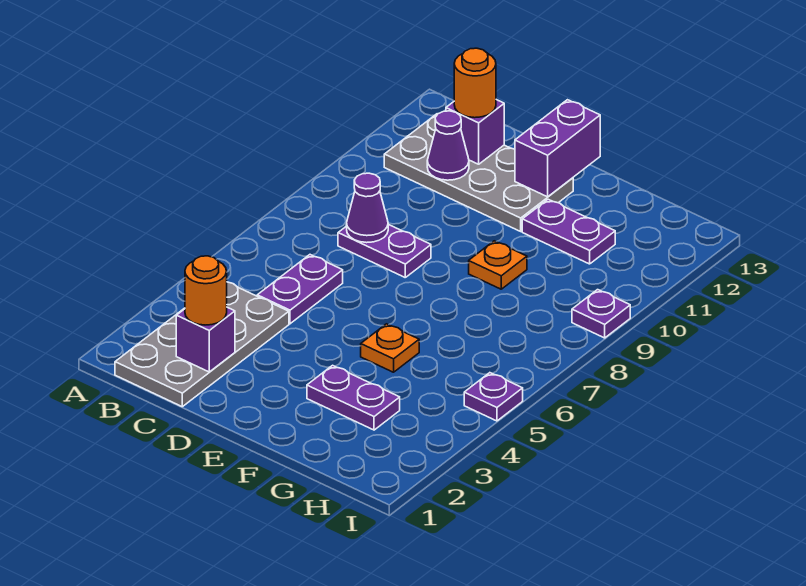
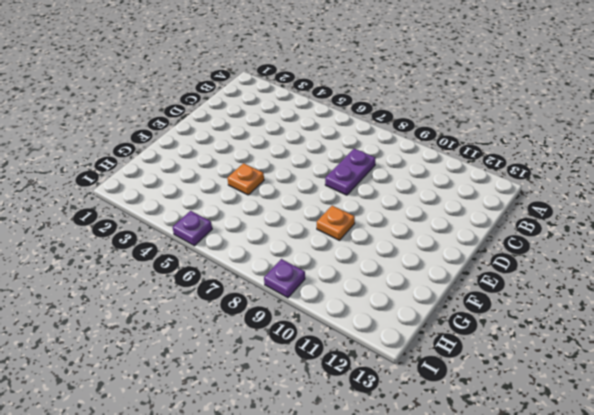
none -> grey 2x4 plate [115,282,289,407]
none -> grey 2x4 plate [384,114,573,231]
none -> purple 1x2 plate [257,255,343,324]

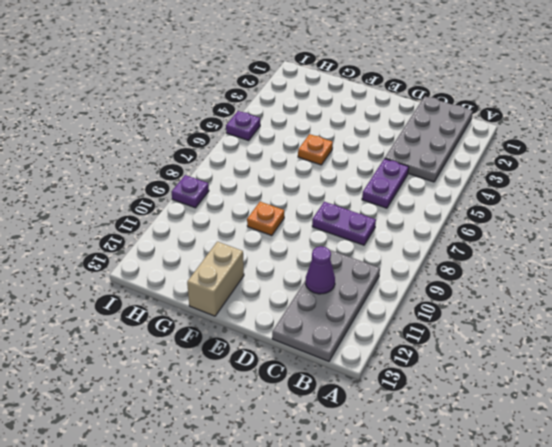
grey 2x4 plate [272,250,380,361] -> grey 2x4 plate turned to [384,114,573,231]
tan 1x2 brick [187,242,244,316] -> none
none -> purple 1x2 plate [307,365,400,430]
none -> purple 1x2 plate [522,199,615,264]
none -> purple 1x1 brick [176,307,235,372]

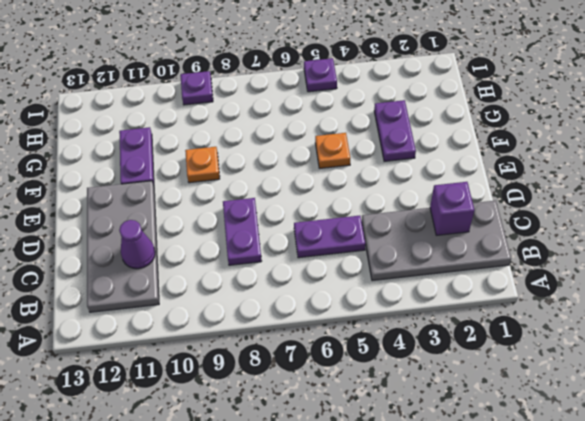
none -> purple 1x1 cone [347,173,388,243]
none -> purple 1x1 brick [446,100,504,164]
none -> purple 1x2 brick [515,100,600,197]

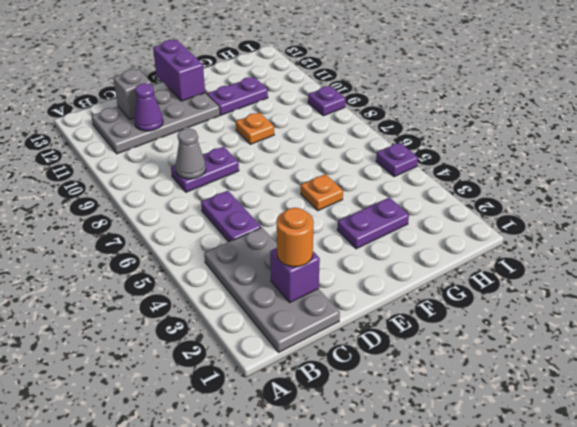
grey 1x1 cone [176,129,206,179] -> purple 1x1 cone [347,173,388,243]
grey 1x1 brick [113,69,151,119] -> purple 1x1 brick [446,100,504,164]
none -> orange 1x1 round brick [454,48,496,118]

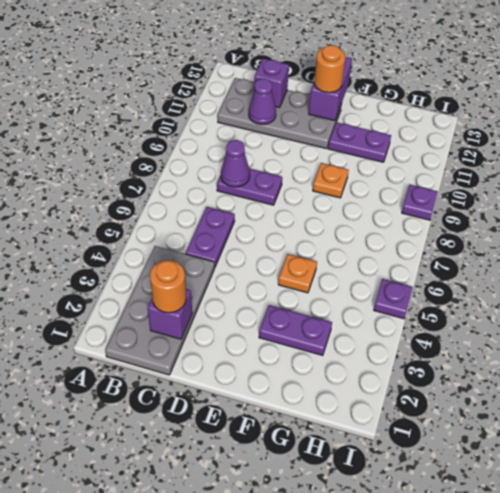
orange 1x1 round brick [314,45,345,93] -> orange 1x1 round brick moved to [454,48,496,118]

